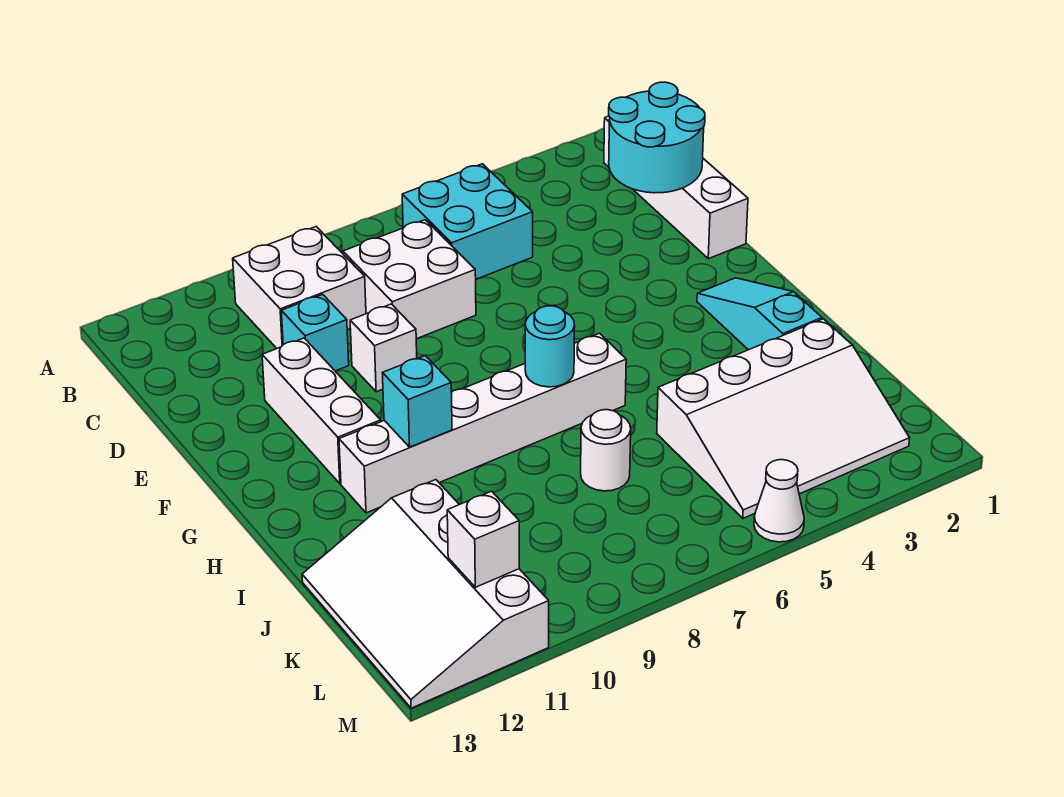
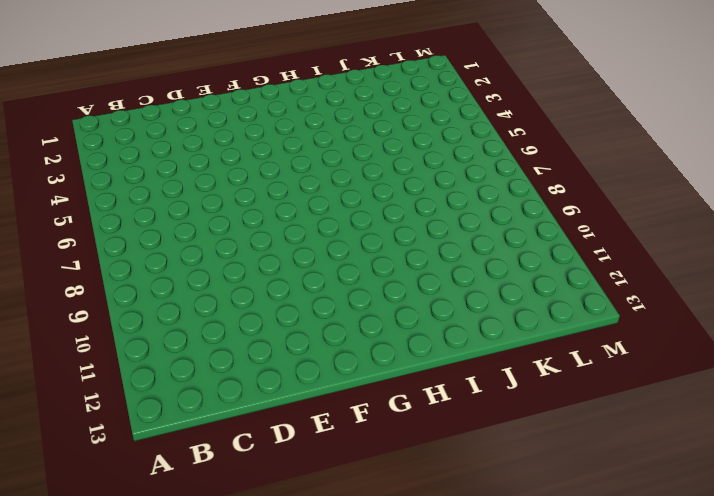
none -> white 1x4 brick [604,116,748,259]
none -> cyan 2x2 brick [402,164,533,279]
none -> white 2x2 brick [233,227,366,348]

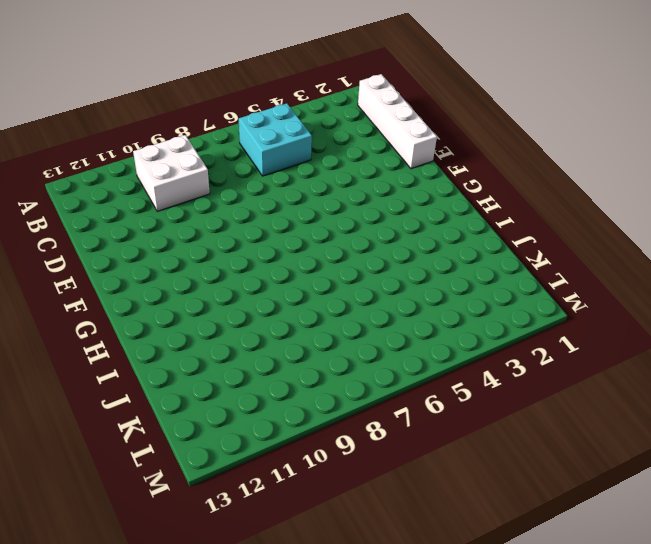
none -> white 2x2 brick [343,220,476,339]
none -> cyan 1x1 brick [281,294,349,371]
none -> white 1x1 brick [350,304,417,392]

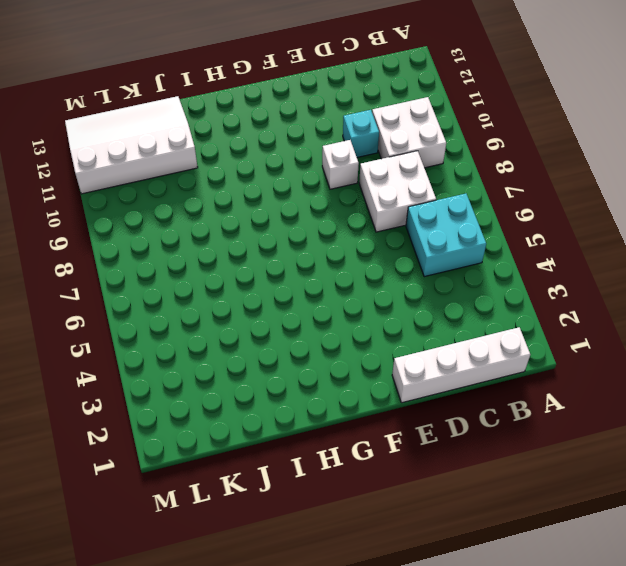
none -> white 1x3 brick [262,338,381,484]
none -> cyan 1x3 slope [697,278,822,350]
none -> white 1x6 brick [339,333,626,513]

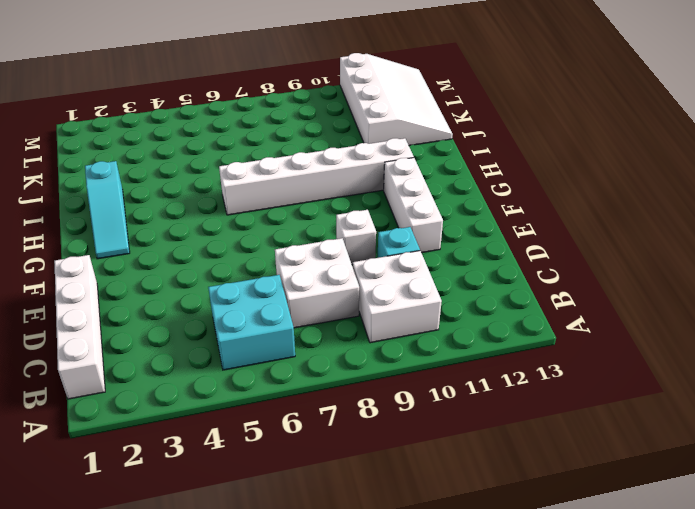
none -> white 3x4 slope [657,319,910,518]
none -> white 1x1 round brick [581,410,631,491]
none -> white 1x1 cone [754,460,804,542]

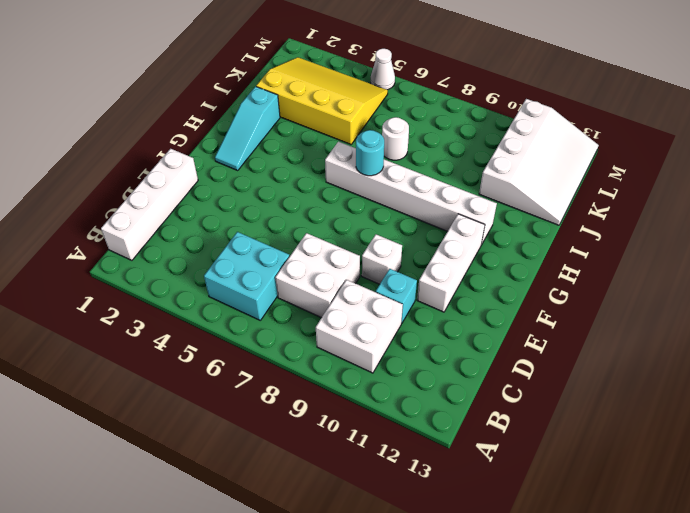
yellow 3x4 slope [256,57,388,144] -> white 3x4 slope [657,319,910,518]
none -> cyan 2x2 round brick [609,82,705,193]
none -> cyan 1x1 brick [383,356,452,447]
none -> white 1x1 brick [447,491,519,587]

